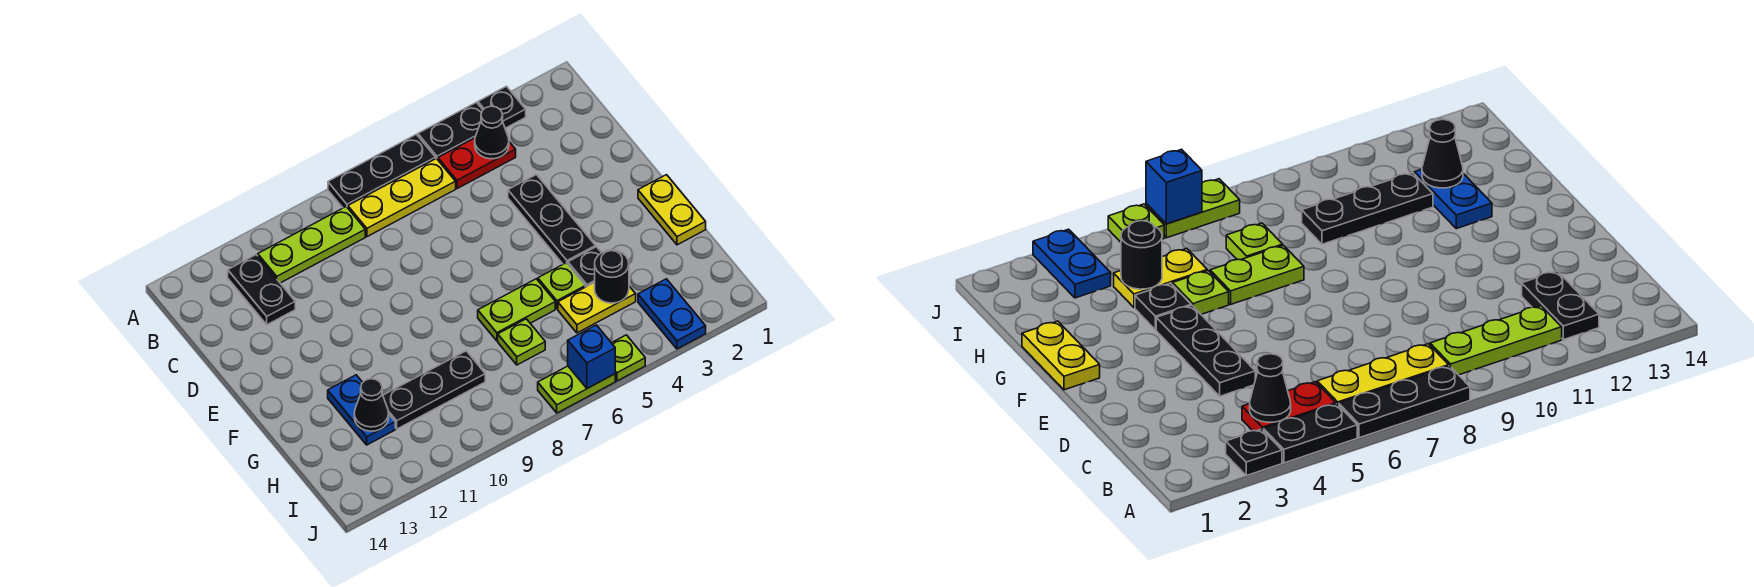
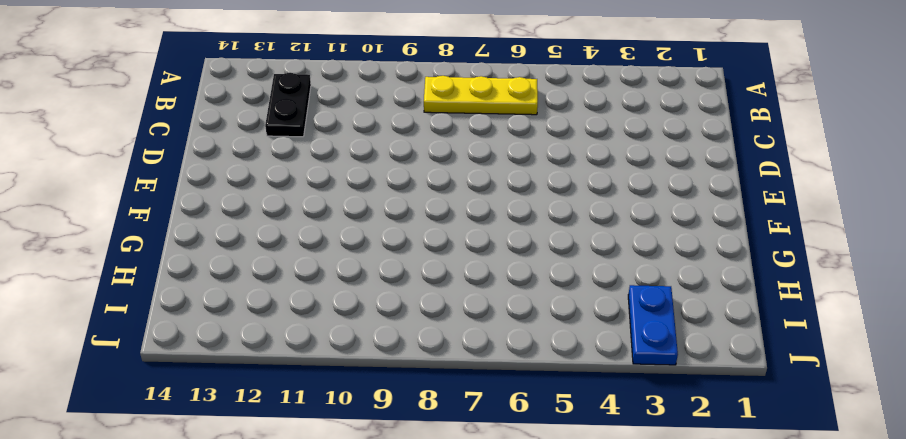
none -> black 1x1 plate [478,86,526,128]
none -> black 1x2 plate [418,102,483,160]
none -> black 1x3 plate [328,134,436,208]

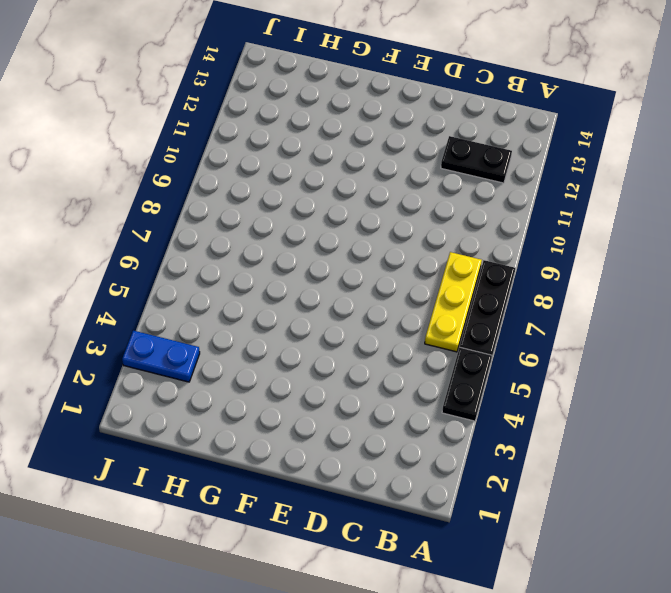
none -> black 1x1 plate [478,86,526,128]
none -> red 1x2 plate [438,138,516,189]
none -> lime 1x3 plate [258,207,365,283]

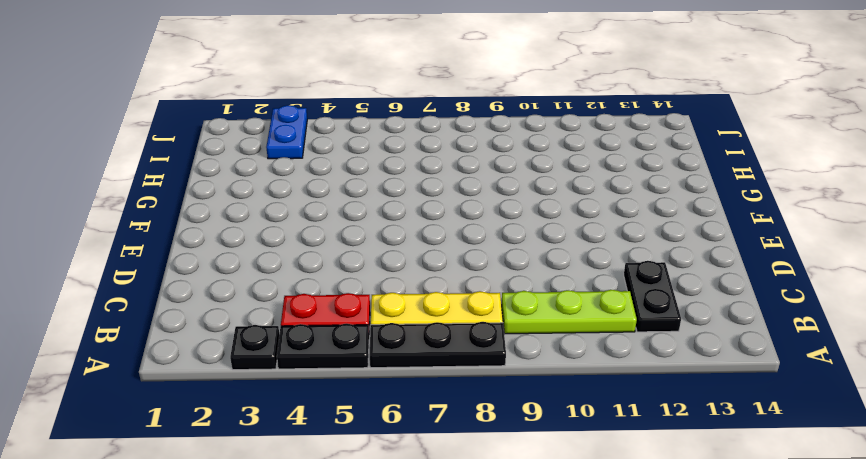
none -> black 1x3 plate [508,175,596,264]
none -> yellow 1x2 plate [638,175,706,245]
none -> black 1x1 plate [568,247,601,287]

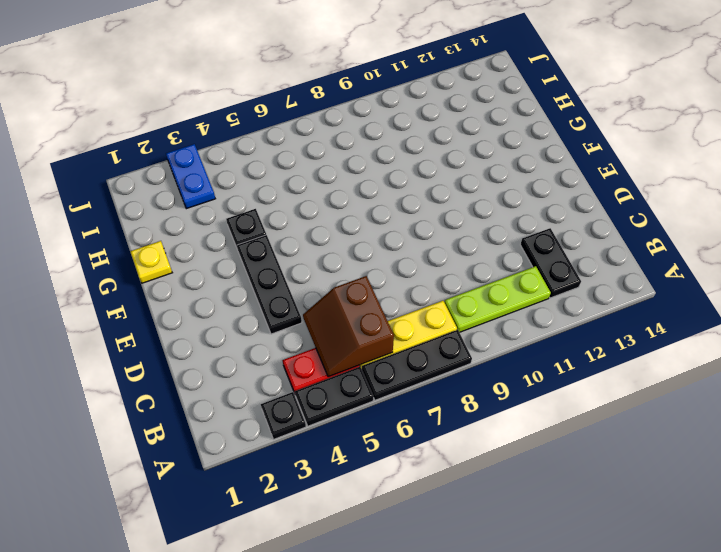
brown 2x2 slope [303,276,394,377] -> none
yellow 1x1 plate [130,241,172,283] -> yellow 1x2 plate [638,175,706,245]
none -> lime 1x1 plate [538,263,585,309]
none -> lime 1x2 plate [478,279,555,341]
none -> blue 1x2 plate [328,375,395,445]

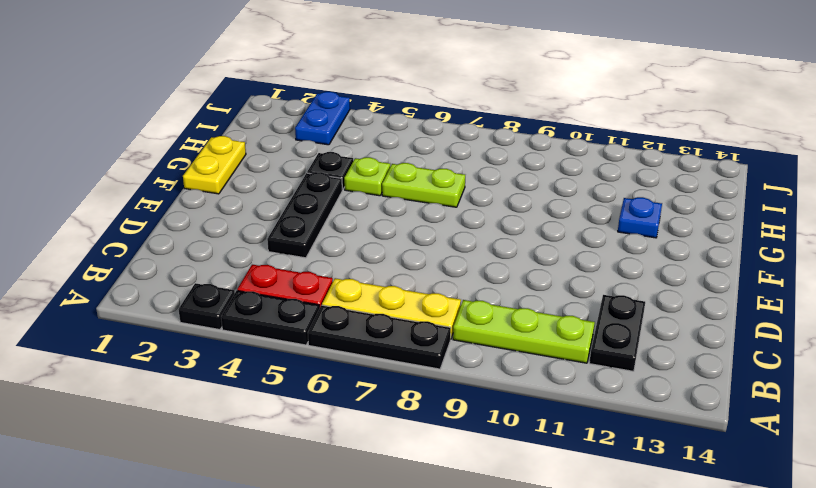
blue 1x1 plate [618,197,662,238] -> blue 1x2 plate [328,375,395,445]
none -> yellow 1x2 plate [558,282,636,333]
none -> lime 1x1 plate [498,319,545,365]
none -> black 1x3 plate [383,351,485,429]

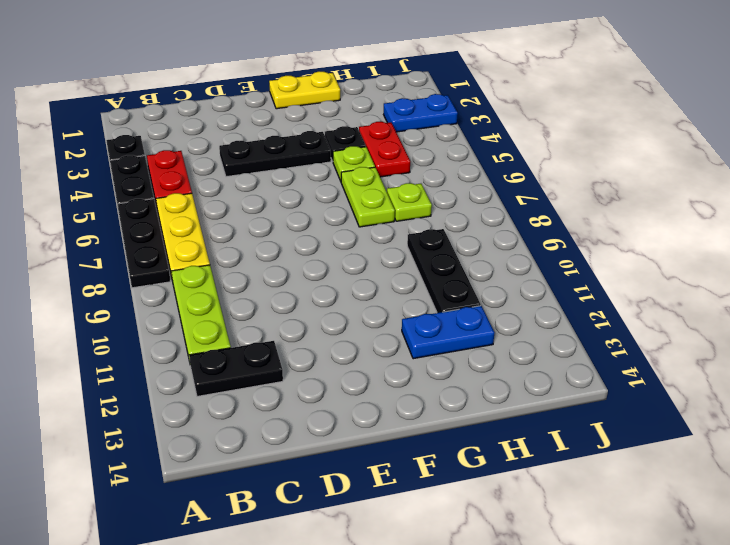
red 1x2 plate [359,122,410,177] -> yellow 1x2 plate [558,282,636,333]
none -> lime 1x1 plate [612,335,645,381]
none -> lime 1x2 plate [538,366,615,413]
none -> black 1x1 cone [475,106,509,159]

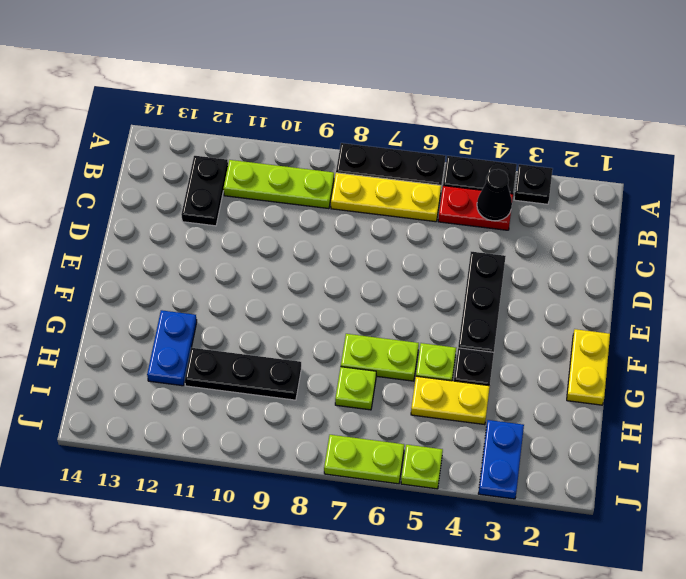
none -> black 1x1 round brick [595,250,629,303]
none -> black 1x1 cone [354,379,389,431]
none -> blue 1x1 brick [568,325,615,388]

